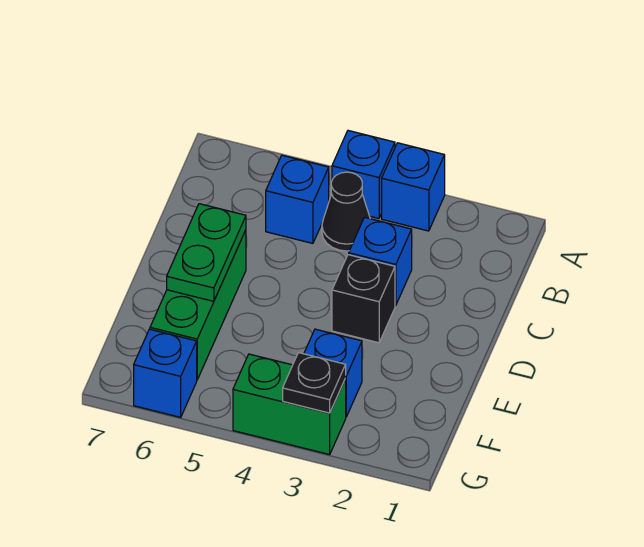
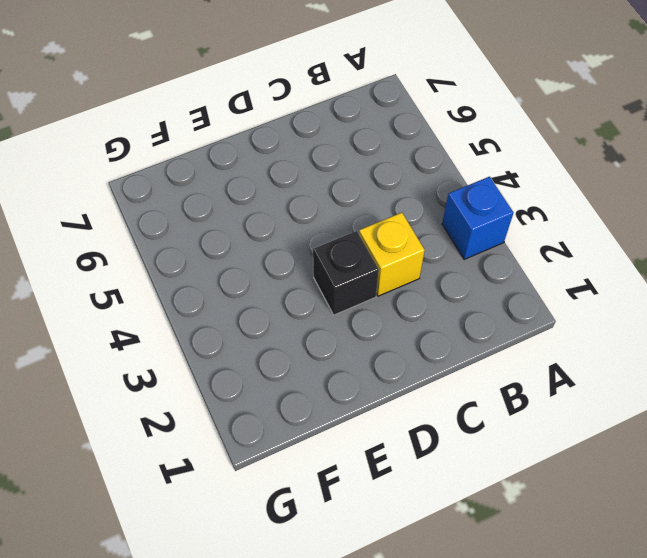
yellow 1x1 brick [359,213,425,296] -> blue 1x1 brick [349,217,412,306]
none -> blue 1x1 brick [332,131,395,219]
none -> black 1x1 cone [322,172,370,251]
none -> blue 1x1 brick [266,155,329,243]

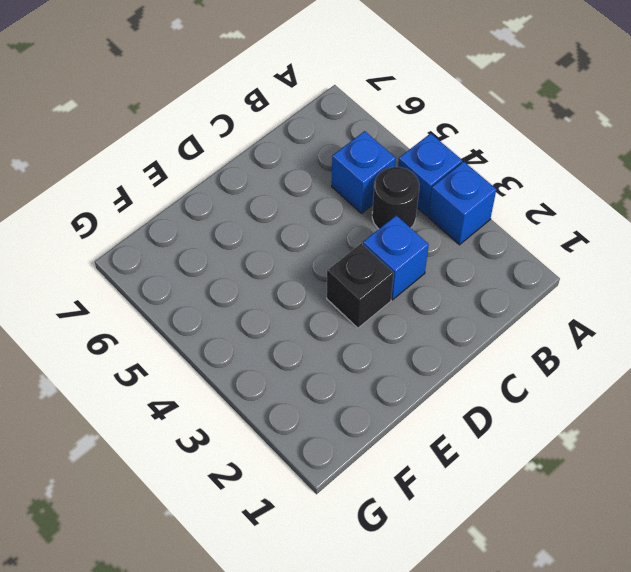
black 1x1 round brick [372,167,419,229] -> black 1x1 cone [322,172,370,251]
none -> green 1x3 brick [150,230,246,380]
none -> blue 1x1 brick [304,329,362,417]
none -> green 1x2 brick [233,354,346,455]

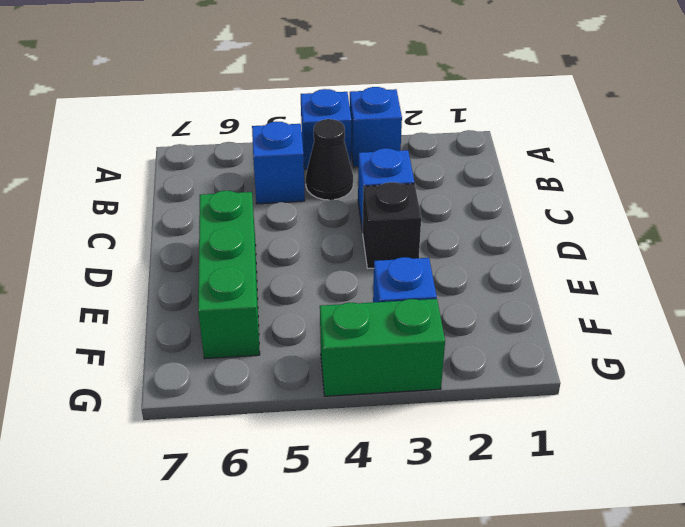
none -> blue 1x1 brick [134,329,197,417]
none -> green 1x2 plate [167,204,246,301]
none -> black 1x1 plate [283,353,346,413]

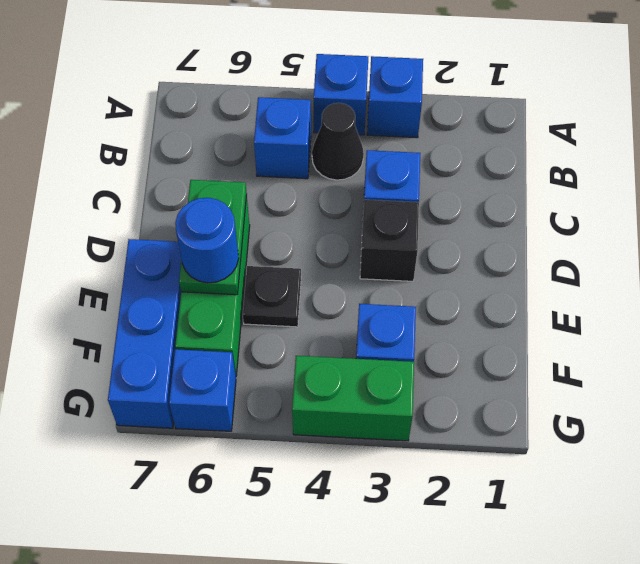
black 1x1 plate [243,266,301,327] -> black 1x1 plate moved to [283,353,346,413]
blue 1x1 round brick [175,198,239,283] -> none
blue 1x3 brick [108,239,181,428] -> none

